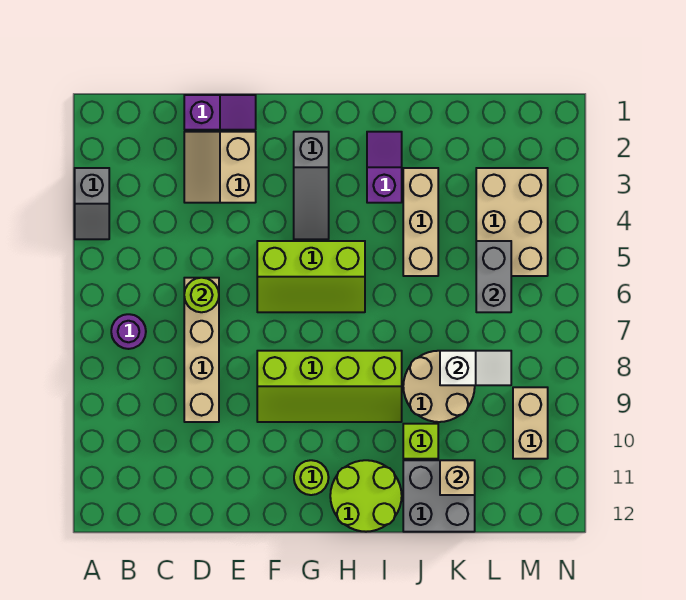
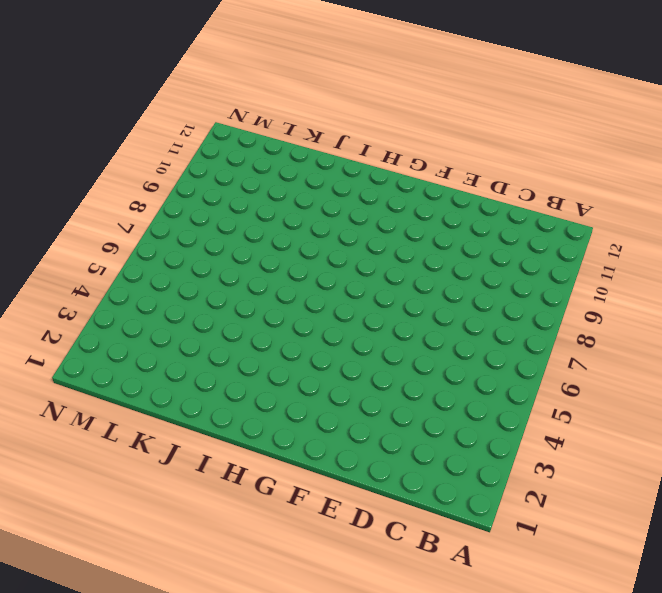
none -> grey 1x2 slope [75,168,109,239]
none -> purple 1x1 round brick [111,314,146,349]
none -> purple 1x2 slope [184,95,256,130]

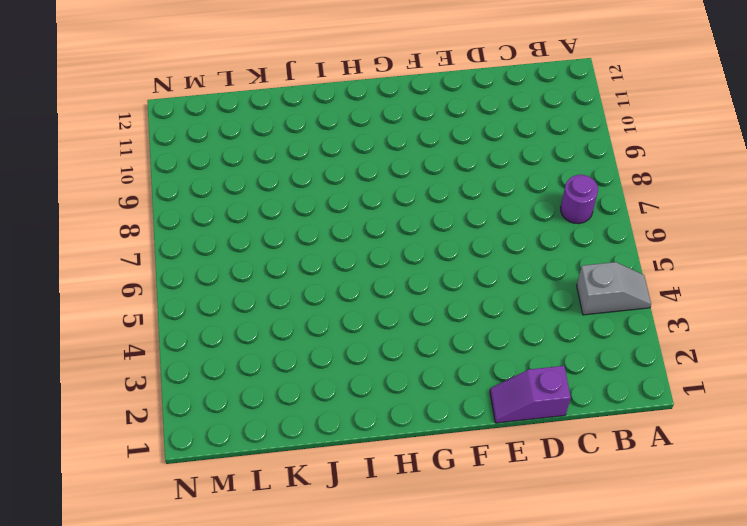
grey 1x2 slope [577,262,651,315] -> grey 1x2 slope turned to [75,168,109,239]
none -> tan 2x2 slope [184,132,256,203]
none -> tan 1x4 brick [184,278,219,422]
none -> lime 2x3 slope [257,241,365,312]

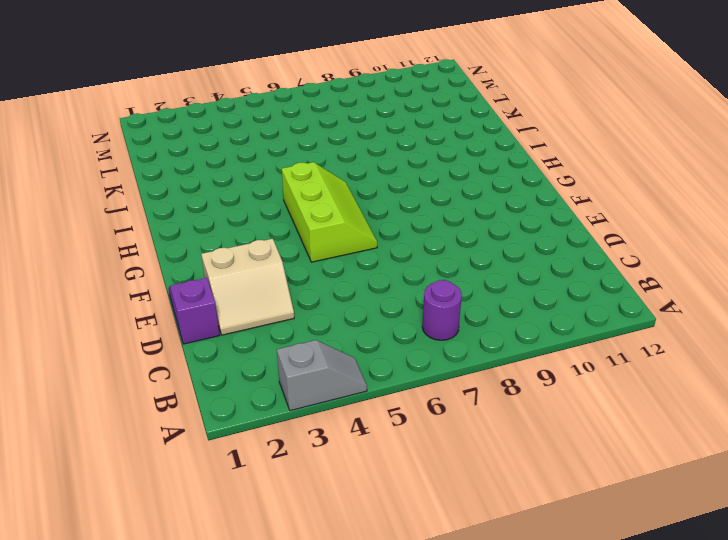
none -> tan 1x4 brick [184,278,219,422]
none -> lime 2x4 slope [257,351,402,422]
none -> grey 1x3 slope [294,132,329,239]

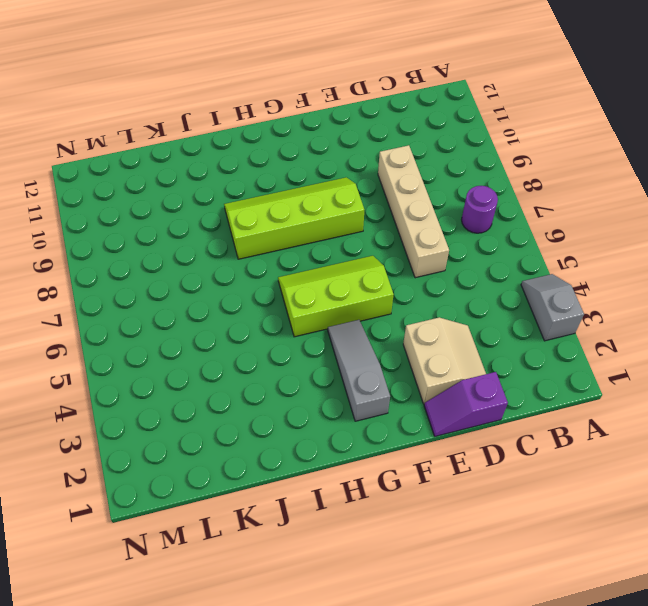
none -> lime 1x1 round brick [294,460,329,495]
none -> lime 2x2 round brick [330,460,402,532]
none -> purple 1x2 slope [367,132,402,203]

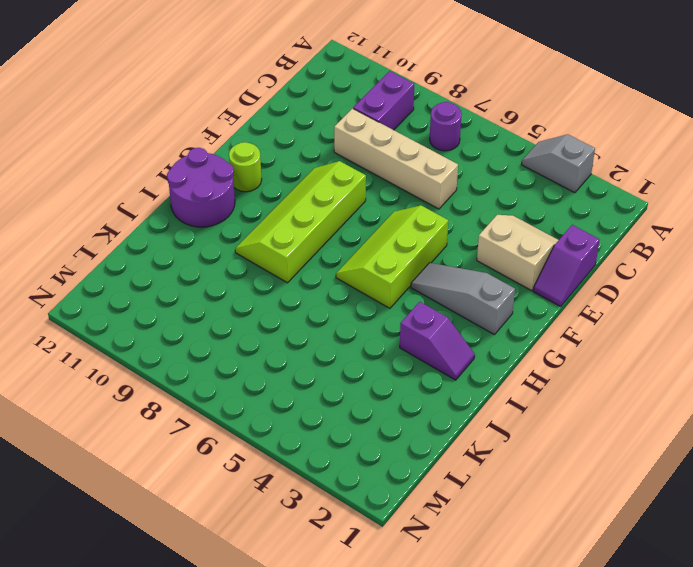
purple 1x2 brick [353,71,414,130] -> none
purple 2x2 round brick [167,148,235,227] -> lime 2x2 round brick [330,460,402,532]
none -> tan 1x3 brick [403,168,438,276]
none -> tan 2x2 round brick [403,351,475,422]
none -> lime 1x1 brick [403,424,438,459]

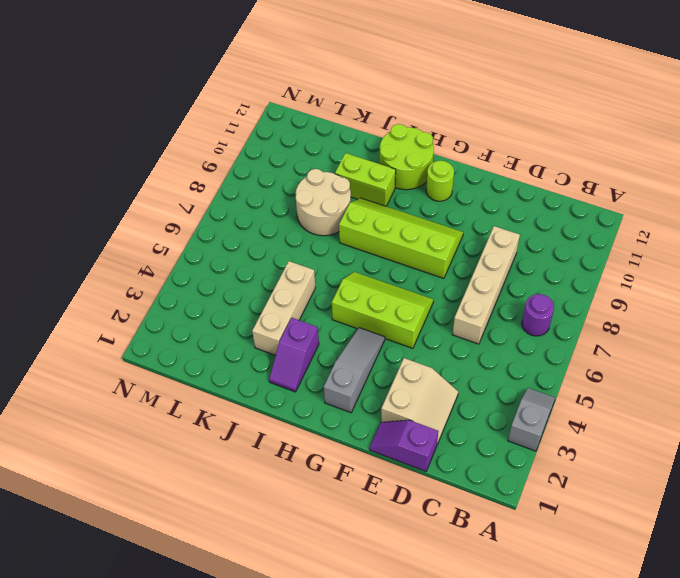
lime 1x2 brick [335,153,396,206] -> lime 1x1 brick [403,424,438,459]
none -> grey 2x2 brick [403,460,475,532]
none -> tan 2x3 brick [476,168,548,276]
none -> tan 1x2 brick [513,387,548,459]

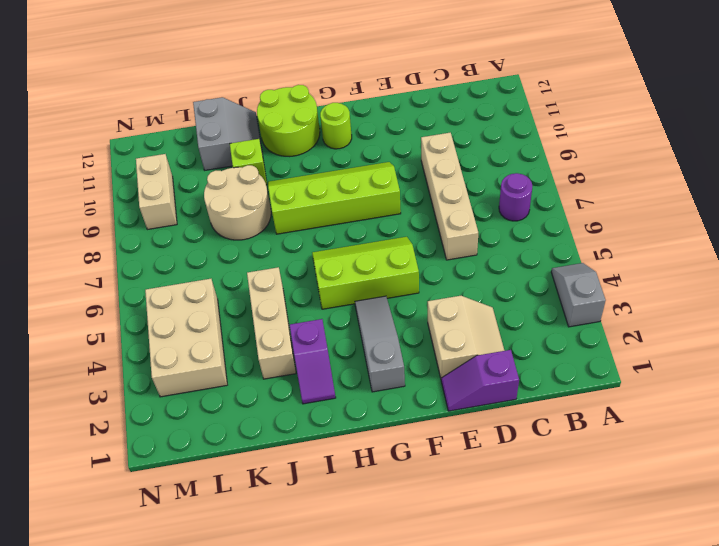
grey 2x2 slope [193,97,263,170] -> grey 2x2 brick [403,460,475,532]
none -> lime 1x1 round brick [184,278,219,312]
none -> white 1x2 slope [440,351,511,385]
none -> tan 1x1 brick [440,460,475,495]

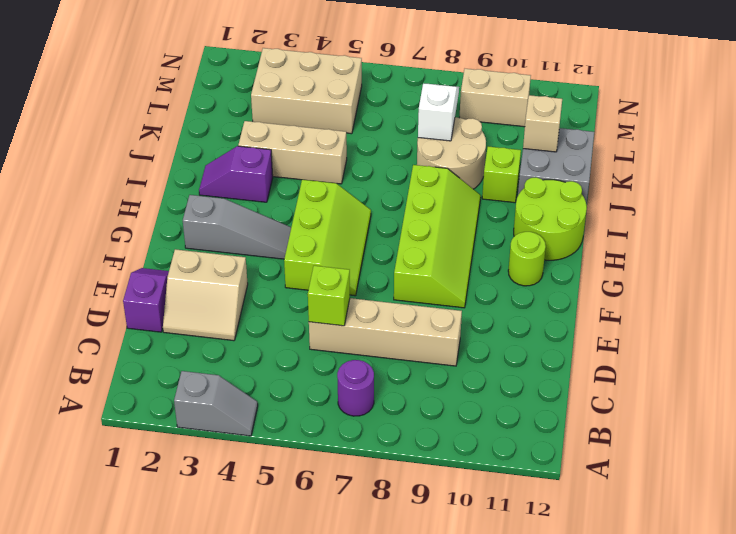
lime 1x1 brick [308,266,350,326] -> lime 1x1 round brick [184,278,219,312]
none -> grey 1x2 brick [476,241,511,312]

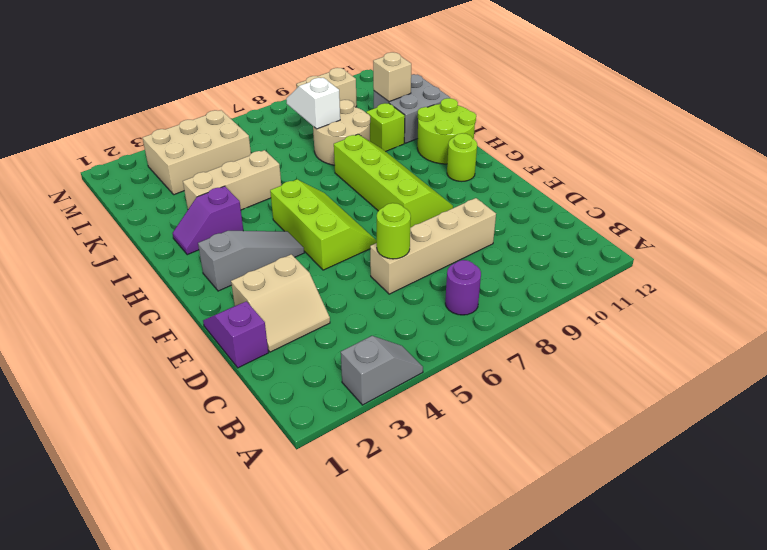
none -> grey 1x2 brick [476,241,511,312]

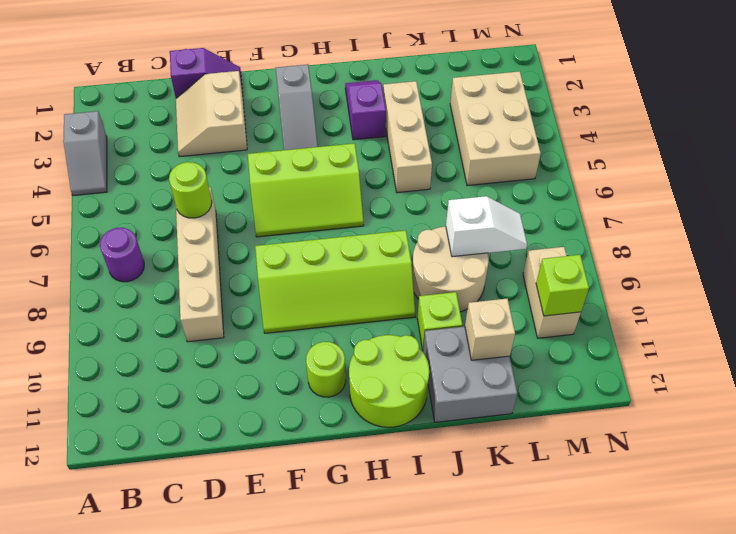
lime 1x1 brick [536,255,589,316] -> none
none -> grey 1x2 brick [476,241,511,312]

